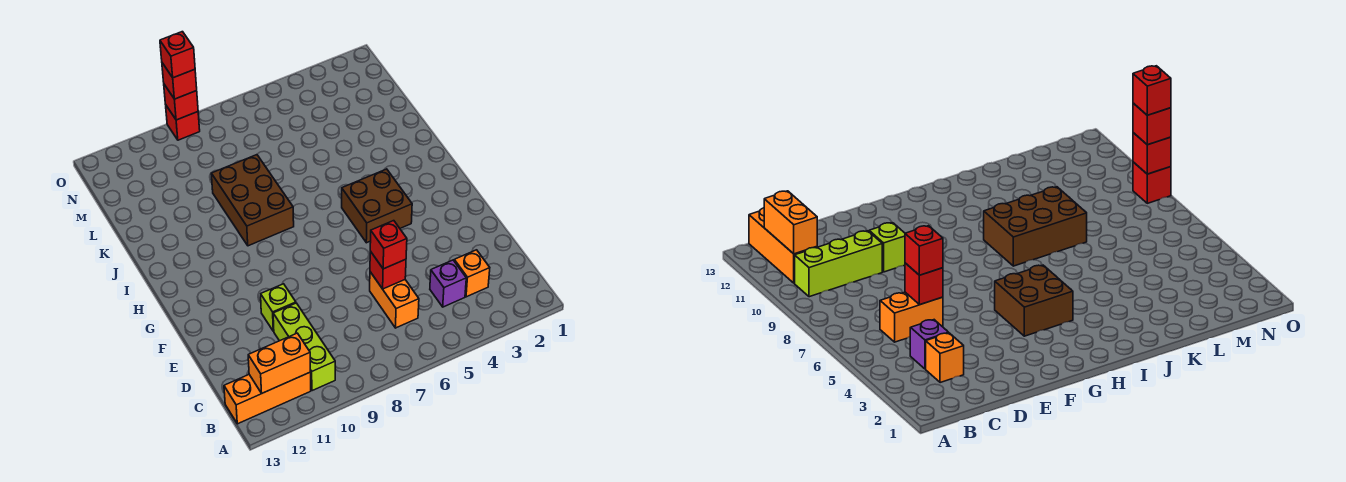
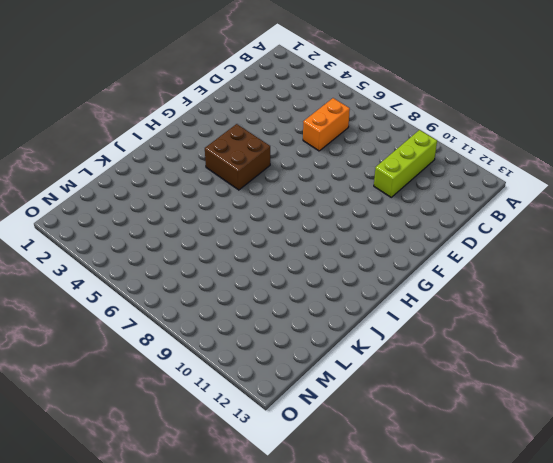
none -> orange 1x3 brick [224,372,311,424]
none -> orange 1x1 brick [454,250,490,297]
none -> purple 1x1 brick [430,260,466,307]

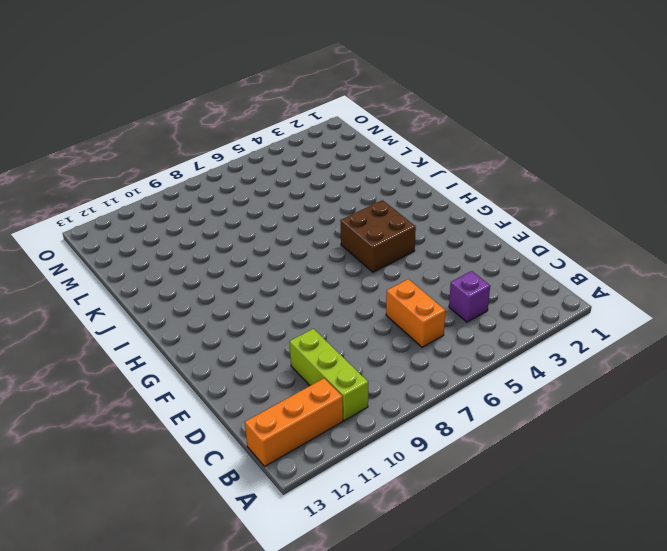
none -> orange 1x1 brick [454,250,490,297]
none -> lime 1x1 brick [261,284,296,331]
none -> brown 2x3 brick [211,155,294,246]

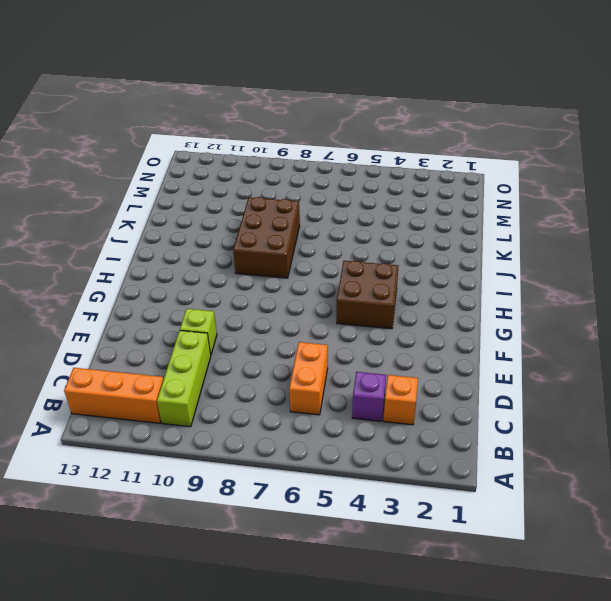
none -> red 1x1 brick [166,106,200,140]
none -> orange 1x2 brick [248,333,311,393]
none -> red 1x1 brick [370,251,406,289]

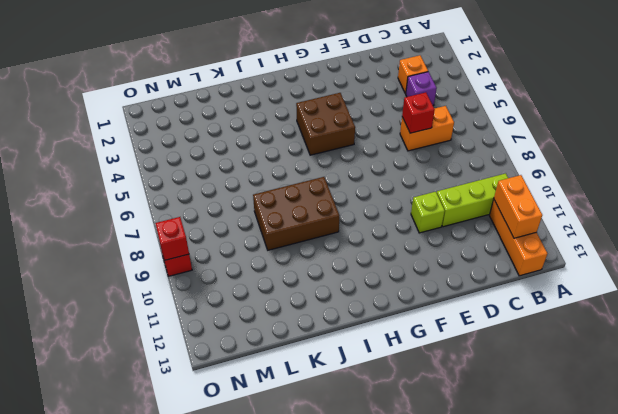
none -> red 1x1 brick [370,221,407,269]
none -> red 1x1 brick [162,63,197,99]
none -> red 1x1 brick [160,32,195,78]

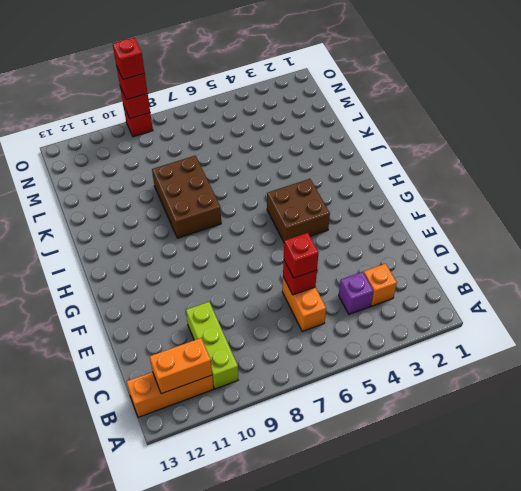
none -> lime 1x1 brick [261,284,296,331]

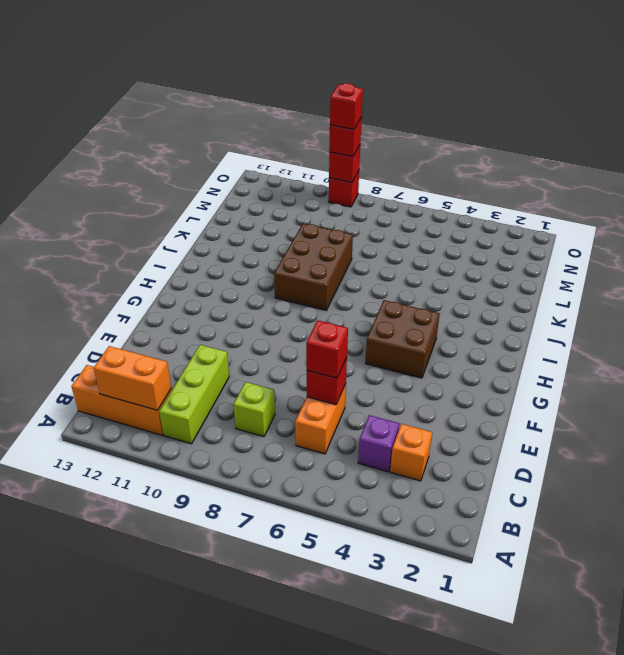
lime 1x1 brick [233,382,275,437] -> lime 1x1 brick moved to [261,284,296,331]

